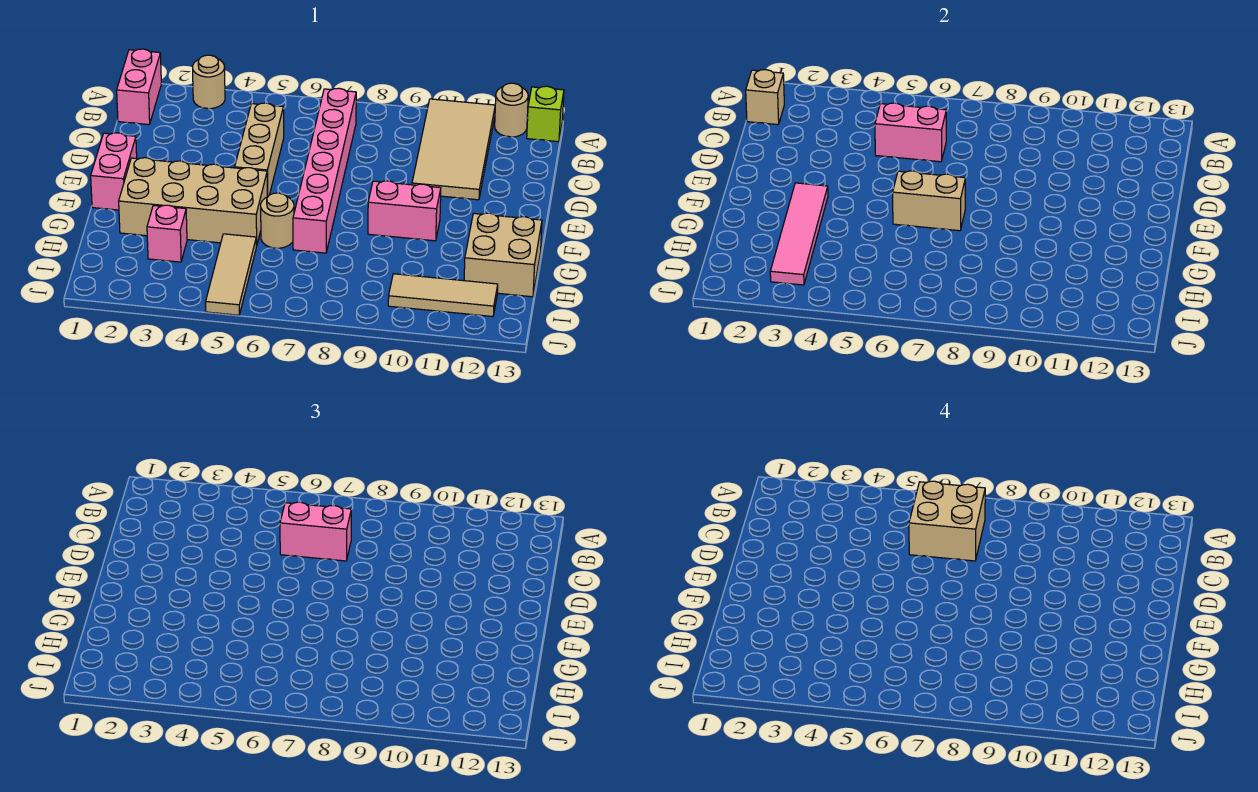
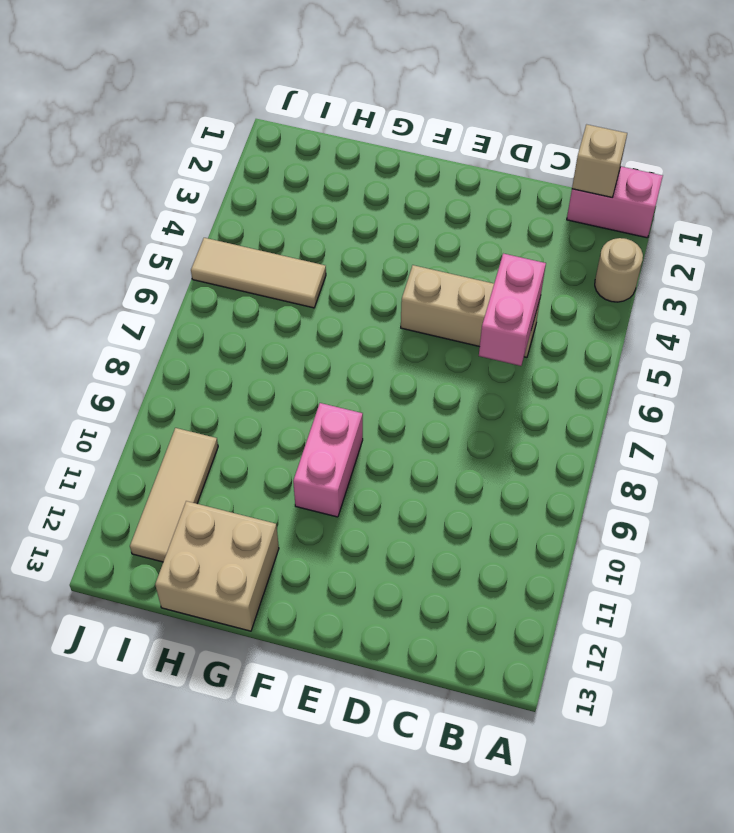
none -> tan 2x4 tile [412,99,495,200]
none -> tan 1x1 round brick [495,83,528,137]
none -> lime 1x1 brick [527,86,564,142]

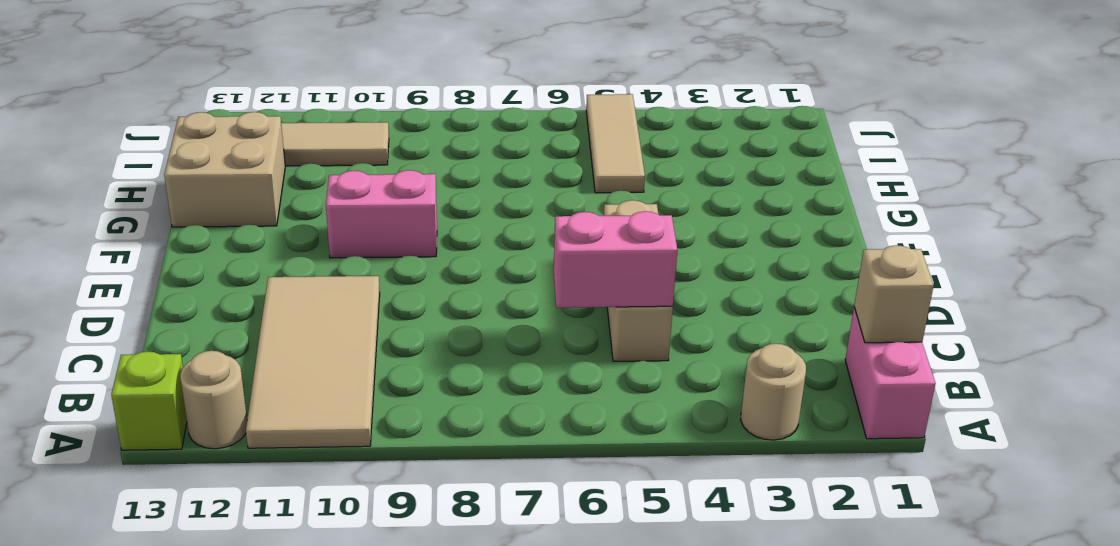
none -> pink 1x6 brick [293,88,356,253]
none -> pink 1x2 brick [91,133,137,210]
none -> tan 2x4 brick [119,158,267,246]

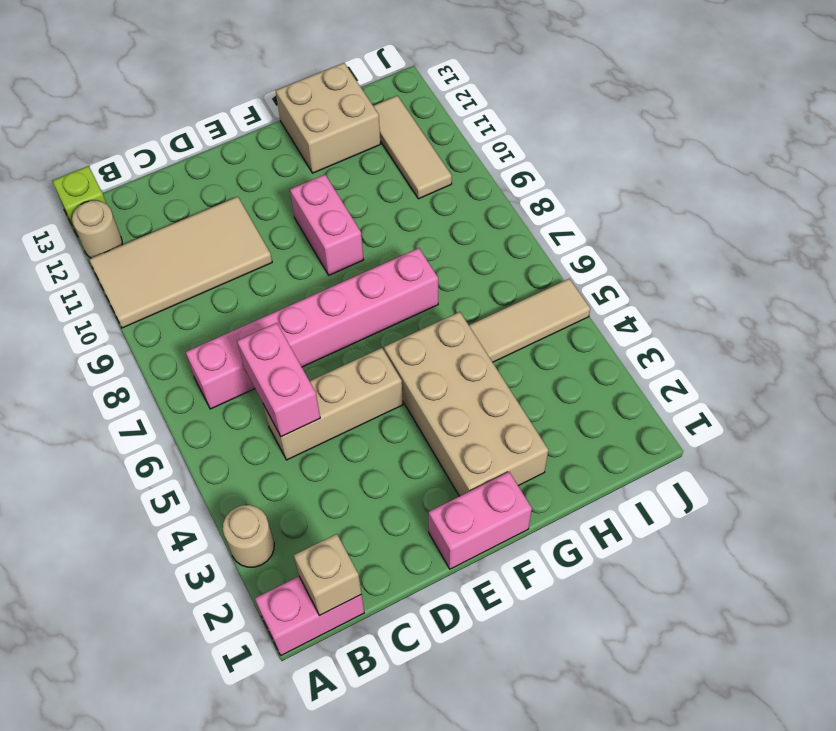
none -> tan 1x1 round brick [261,193,294,248]
none -> pink 1x1 brick [147,205,187,262]
none -> pink 1x4 tile [770,183,828,285]

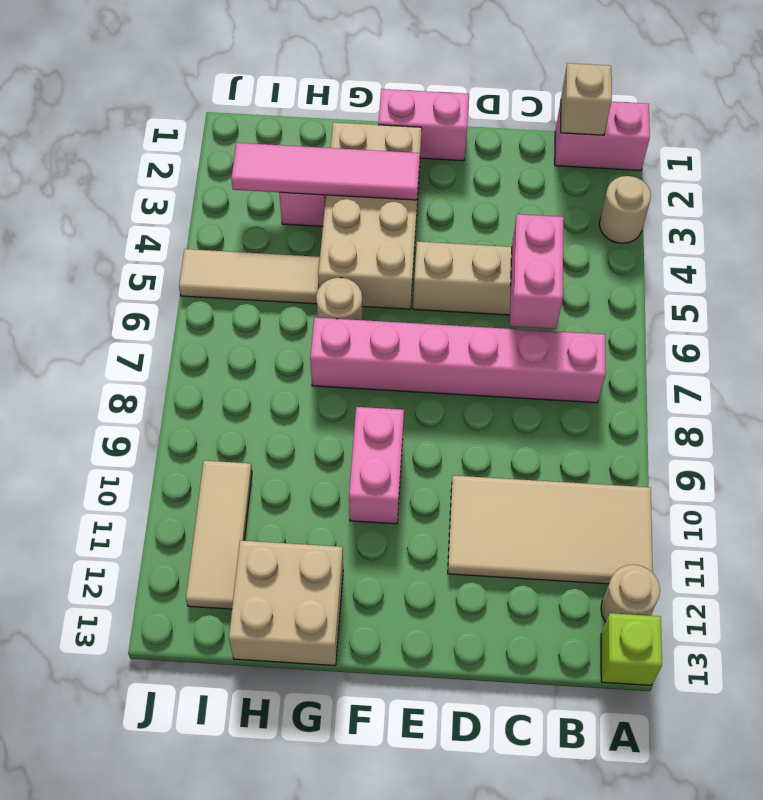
none -> tan 1x2 brick [893,171,965,231]
none -> pink 1x2 brick [280,502,351,561]
none -> tan 2x2 brick [909,481,985,561]

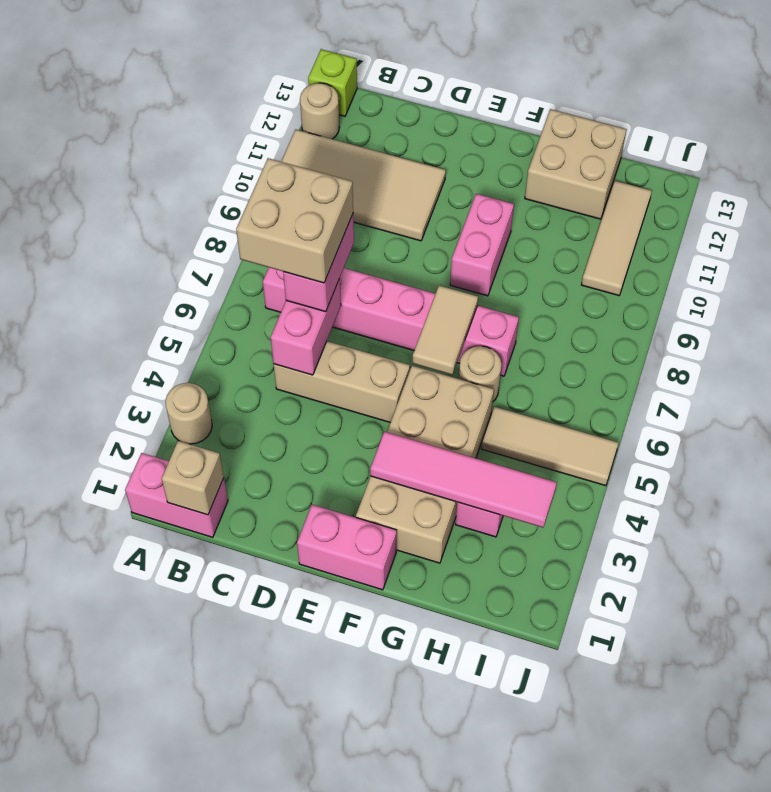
tan 1x2 tile [413,285,478,375] -> tan 1x2 brick [893,171,965,231]

